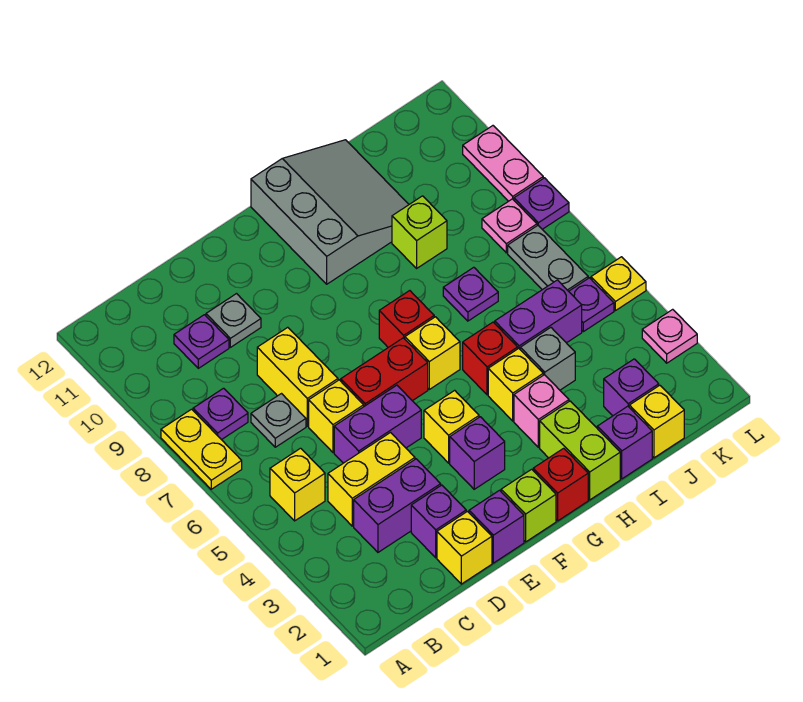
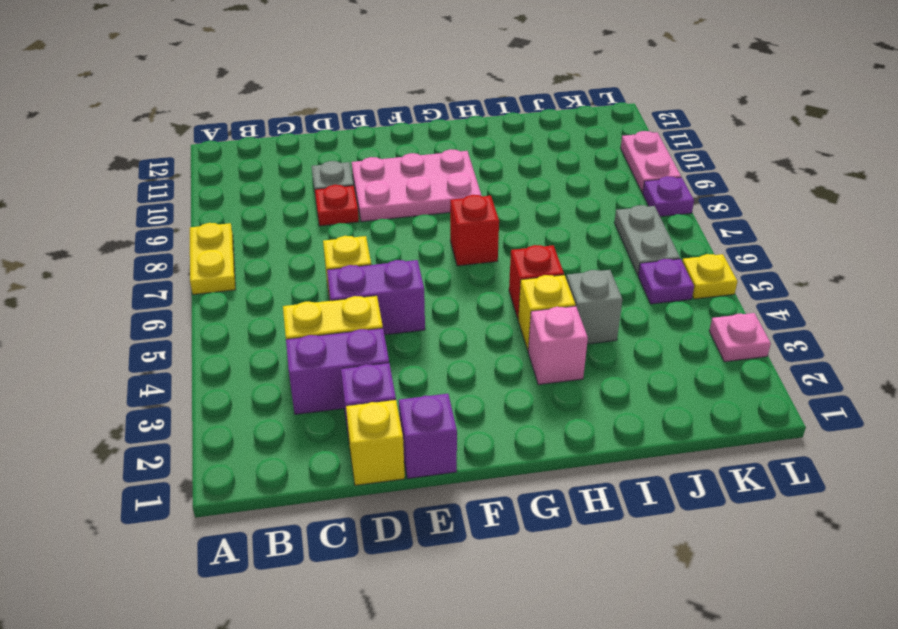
red 1x1 plate [315,185,359,226] -> none
pink 2x3 plate [352,149,482,222] -> grey 3x3 slope [251,140,409,284]
none -> yellow 1x1 brick [270,448,325,521]
none -> purple 1x1 plate [193,388,248,440]
none -> grey 1x1 plate [251,394,306,447]
none -> purple 1x1 plate [174,315,229,368]

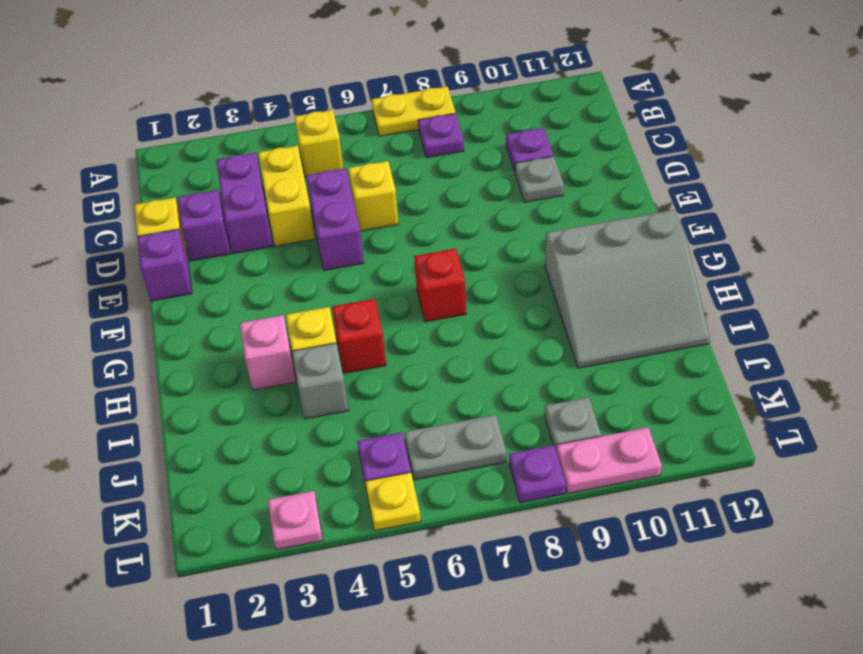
grey 1x1 plate [545,397,601,449] -> grey 1x1 plate moved to [251,394,306,447]
none -> yellow 1x2 brick [257,327,338,426]
none -> red 1x2 brick [341,338,428,406]
none -> lime 1x1 brick [501,469,556,542]
none -> purple 1x1 brick [450,417,505,489]

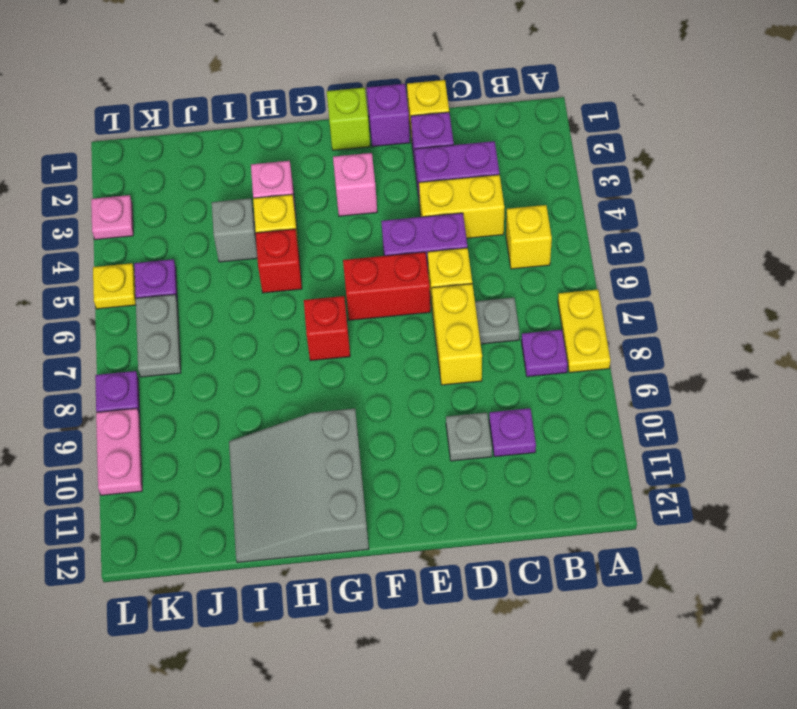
pink 1x1 brick [333,153,377,216] -> purple 1x1 brick [450,417,505,489]
none -> yellow 1x1 brick [424,390,479,463]
none -> red 1x1 brick [533,448,588,521]
none -> yellow 1x1 brick [405,317,460,389]
none -> lime 1x2 brick [540,401,620,500]

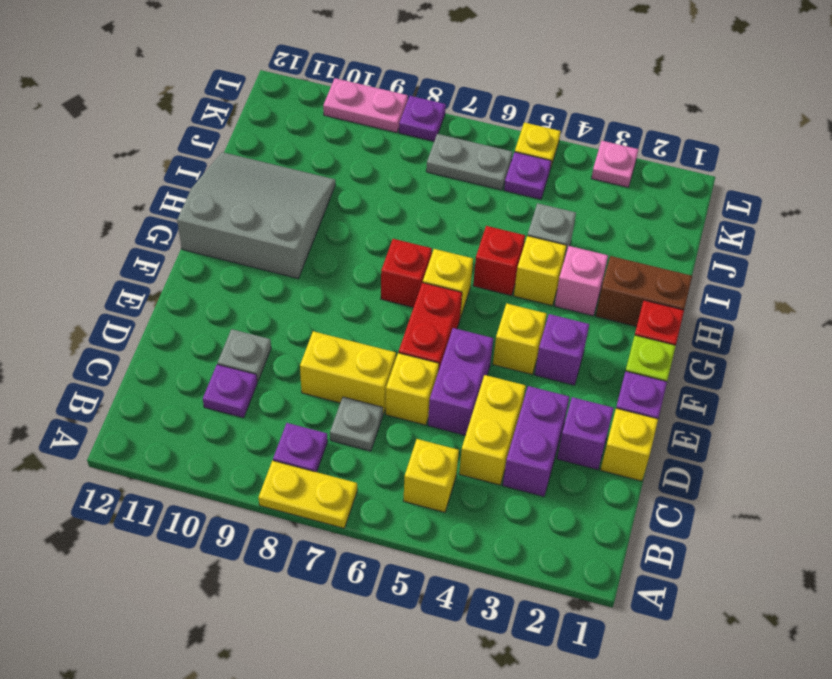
brown 1x2 brick [596,256,692,327] -> lime 1x2 brick [540,401,620,500]
none -> purple 1x1 brick [597,406,652,479]
none -> purple 1x2 brick [495,280,582,349]
none -> purple 1x1 plate [443,267,498,321]
none -> lime 1x1 brick [392,196,447,268]

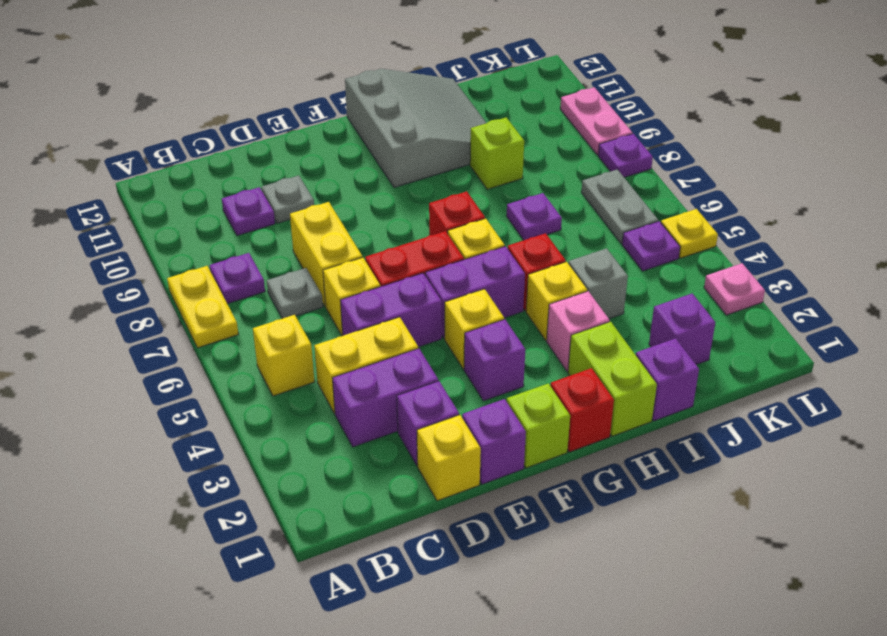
purple 1x2 brick [425,246,525,338] -> purple 1x2 brick moved to [495,280,582,349]
none -> yellow 1x1 brick [629,385,684,458]
none -> pink 1x1 plate [482,199,537,253]

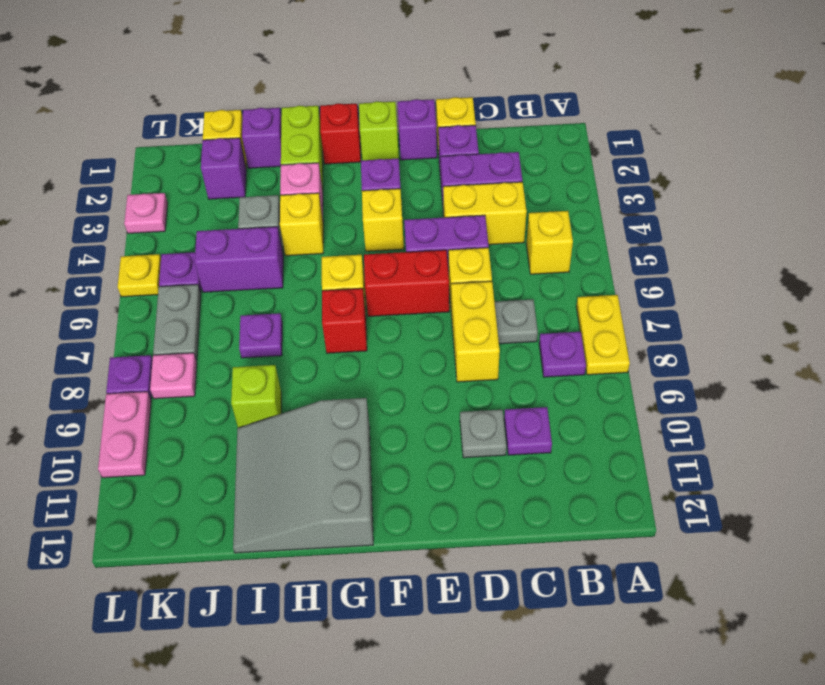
none -> red 1x1 brick [463,322,518,395]

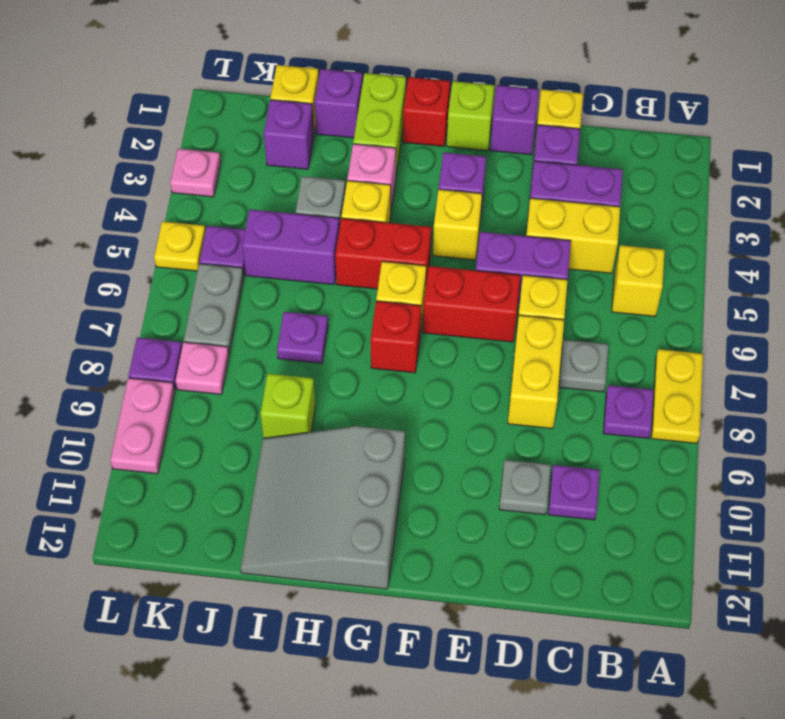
red 1x2 brick [335,218,431,289] -> red 1x1 brick [463,322,518,395]

